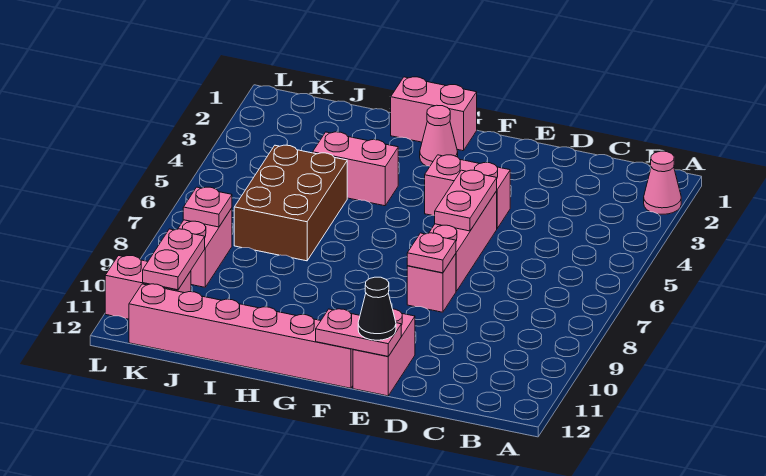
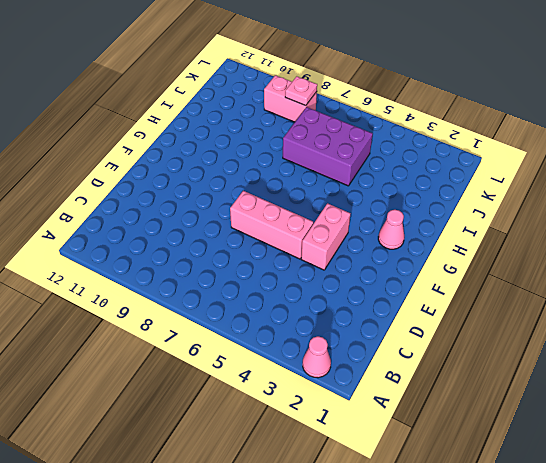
purple 2x3 brick [283,107,373,186] -> brown 2x3 brick [234,145,347,261]
none -> pink 1x1 brick [407,254,456,312]
none -> pink 1x2 brick [353,309,415,396]
none -> pink 1x6 brick [129,284,353,388]

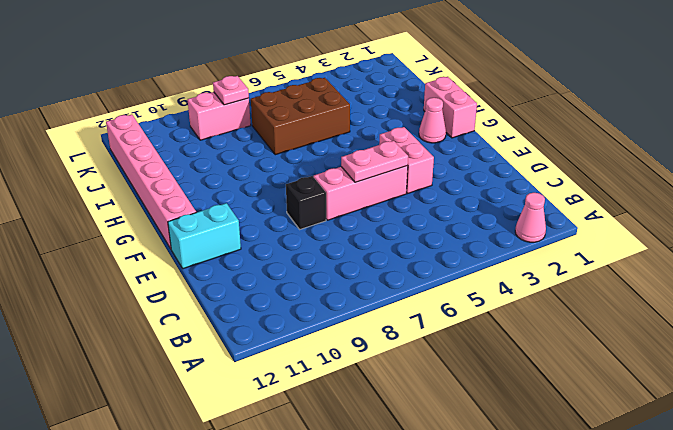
black 1x1 brick [286,176,326,229] -> pink 1x1 brick [407,254,456,312]
cyan 1x2 brick [168,203,241,269] -> pink 1x2 brick [353,309,415,396]
none -> pink 1x2 brick [313,132,398,206]
none -> pink 1x2 brick [105,256,191,319]
none -> pink 1x1 plate [407,233,456,273]

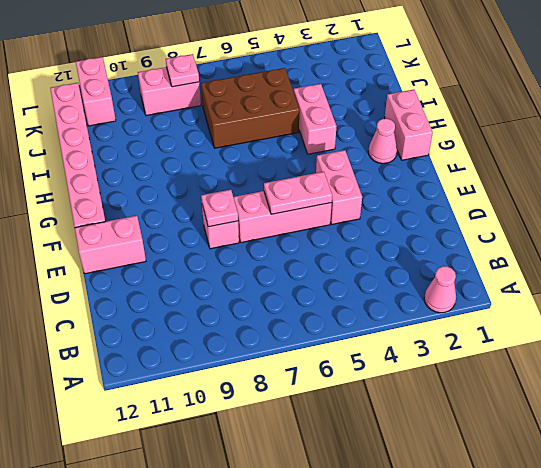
none -> pink 1x2 plate [316,309,401,356]
none -> pink 1x2 plate [143,229,205,290]
none -> black 1x1 cone [358,277,396,340]

